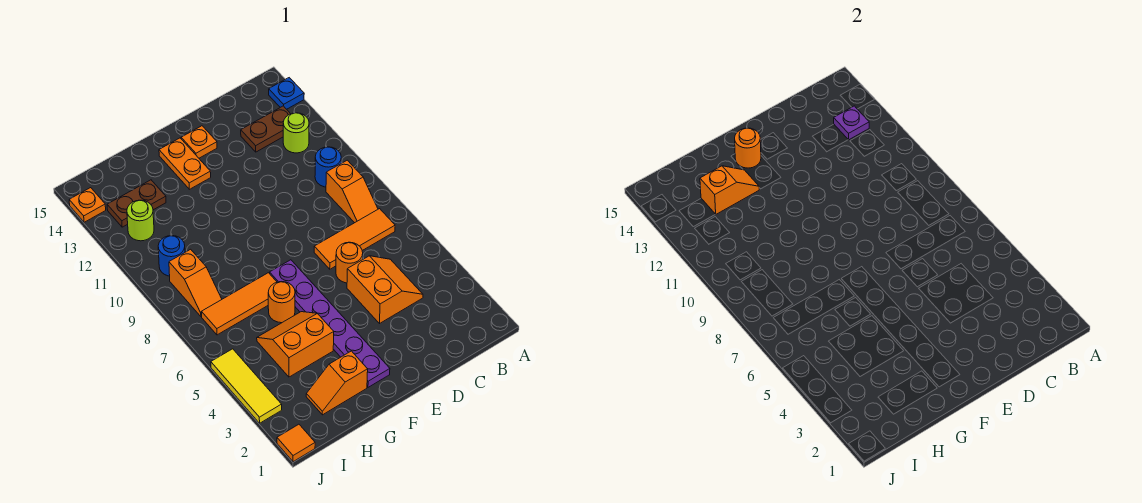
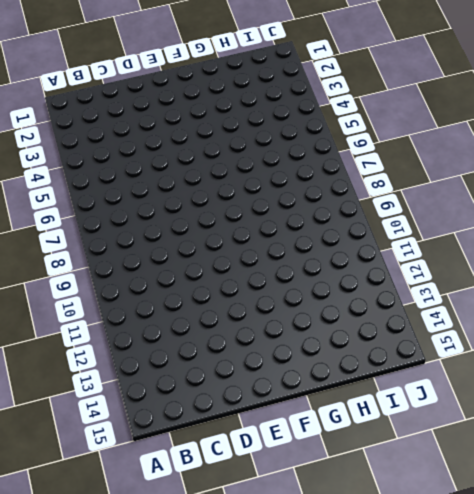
none -> blue 1x1 plate [269,78,304,109]
none -> orange 1x3 tile [314,209,395,269]
none -> orange 1x2 slope [326,160,378,223]

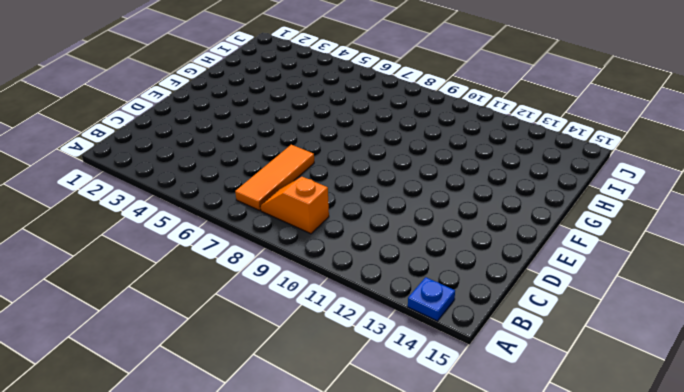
none -> blue 1x1 round brick [315,147,341,187]
none -> lime 1x1 round brick [283,113,309,153]
none -> brown 1x2 plate [241,106,290,152]

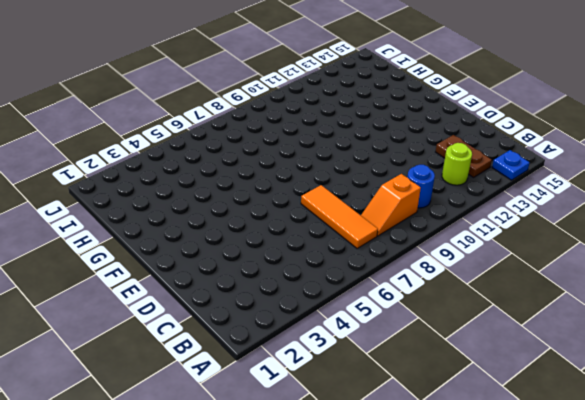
none -> orange 2x2 slope [347,256,423,324]
none -> orange 1x1 round brick [336,242,363,283]
none -> orange 1x1 plate [181,126,217,158]

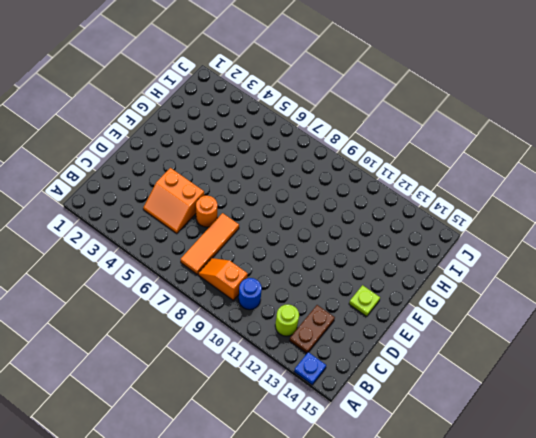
lime 1x1 plate [349,285,380,317] -> orange 1x1 plate [181,126,217,158]
none -> purple 1x6 plate [270,260,390,387]
none -> orange 1x2 plate [159,138,211,189]
none -> orange 1x2 slope [306,351,368,415]

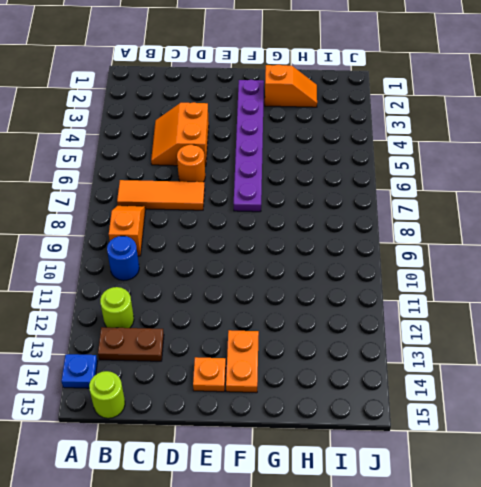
lime 1x1 round brick [89,371,125,418] -> lime 1x1 round brick moved to [127,200,154,241]
none -> orange 2x2 slope [257,312,334,377]
none -> orange 1x1 round brick [268,282,295,323]
none -> orange 1x3 tile [201,273,277,335]

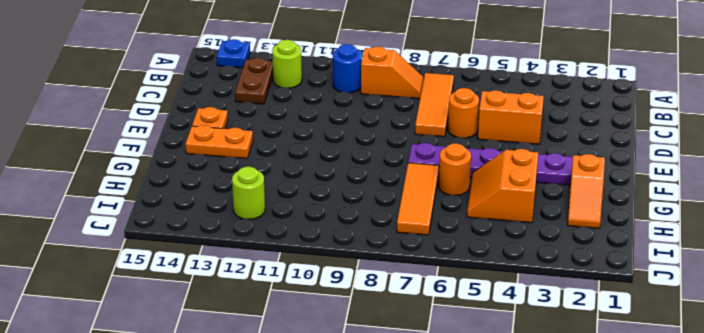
none -> brown 1x2 plate [107,180,166,227]
none -> orange 1x2 slope [169,249,222,316]
none -> blue 1x1 round brick [158,236,185,276]

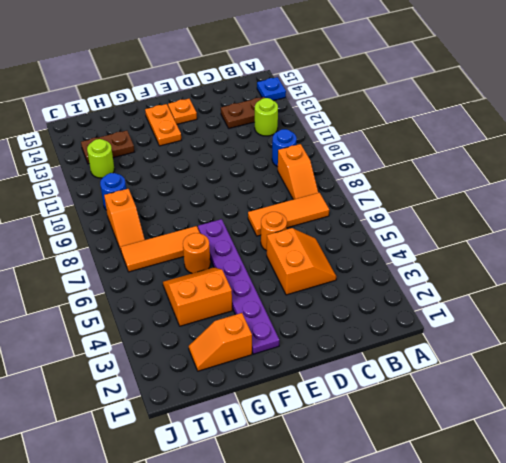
none -> orange 1x1 tile [277,424,315,462]
none -> yellow 1x3 tile [211,349,282,423]
none -> orange 1x1 plate [69,188,106,222]

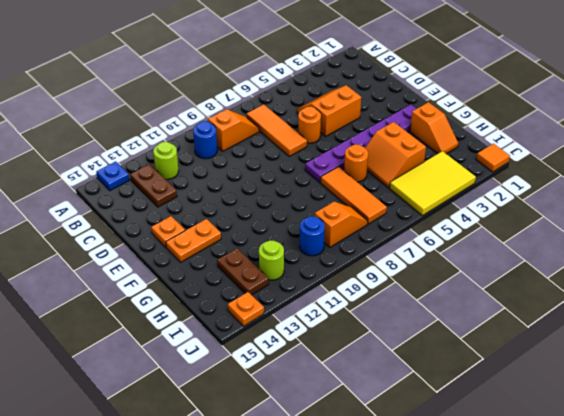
yellow 2x3 tile [390,151,476,215] -> yellow 1x3 tile [211,349,282,423]
none -> purple 1x1 plate [834,106,869,140]
none -> orange 1x1 round brick [735,128,761,168]
none -> orange 1x2 slope [700,166,759,214]

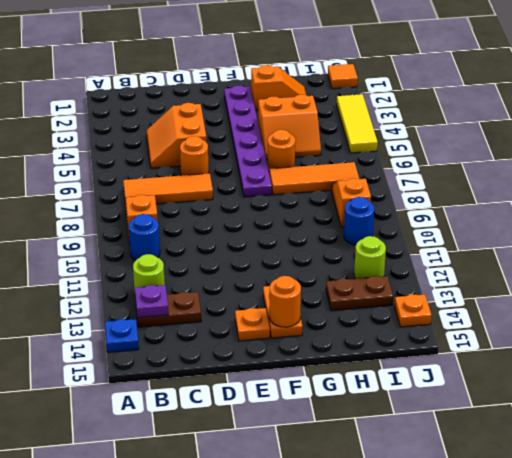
none -> orange 1x2 slope [700,166,759,214]

